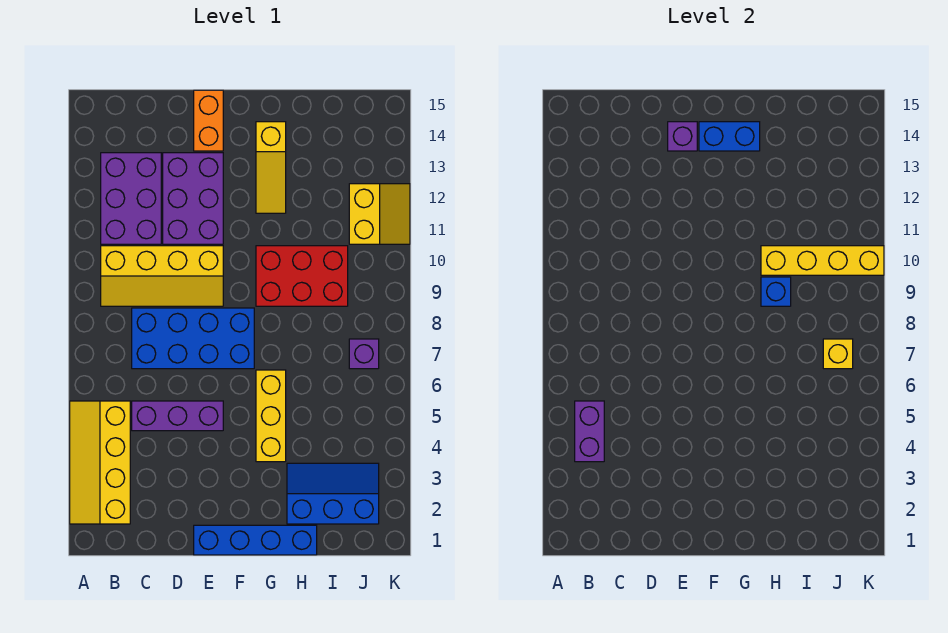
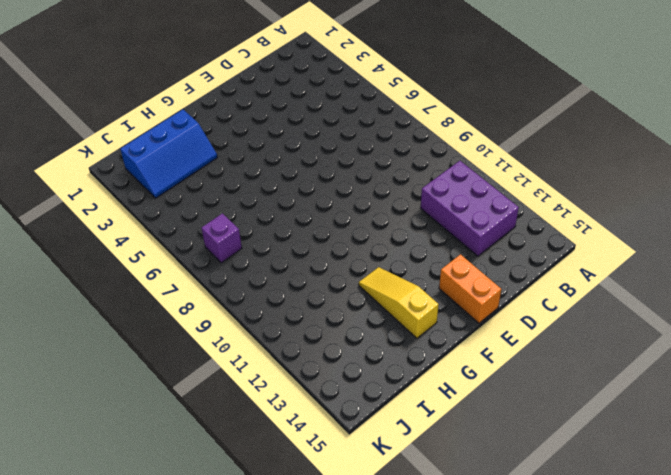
none -> yellow 2x4 slope [70,401,130,524]
none -> yellow 2x4 slope [101,246,223,306]
none -> purple 1x3 brick [132,401,223,431]

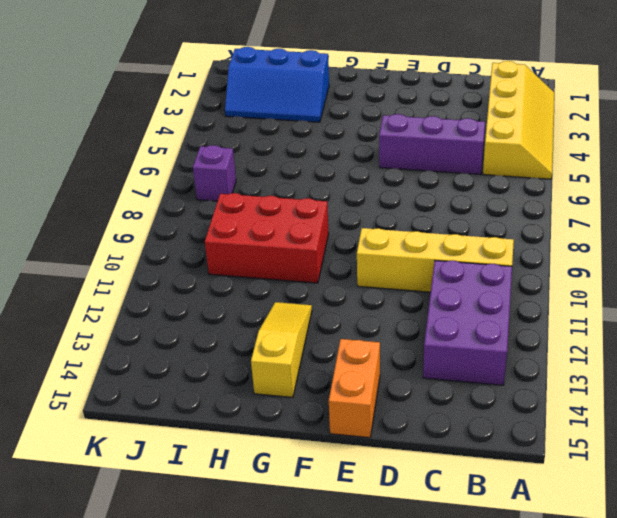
none -> blue 2x4 brick [132,308,254,369]
none -> purple 2x3 brick [163,153,223,244]
none -> blue 1x4 brick [194,525,317,555]

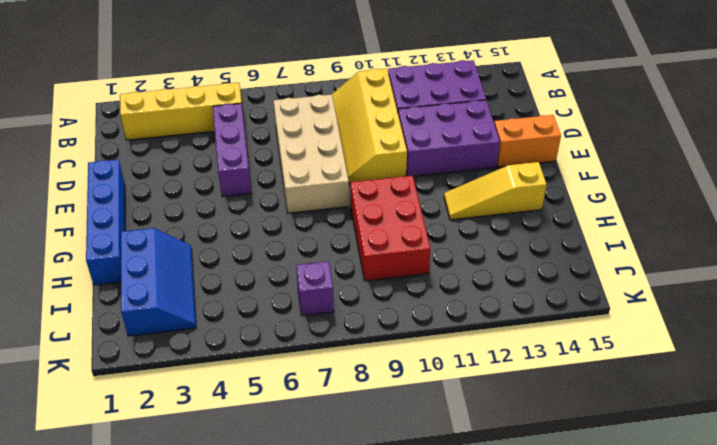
tan 2x4 brick [274,94,349,213] -> blue 2x4 brick [132,308,254,369]
none -> yellow 1x3 brick [256,370,286,462]
none -> yellow 2x2 slope [349,184,410,244]
none -> purple 1x2 brick [575,401,604,462]

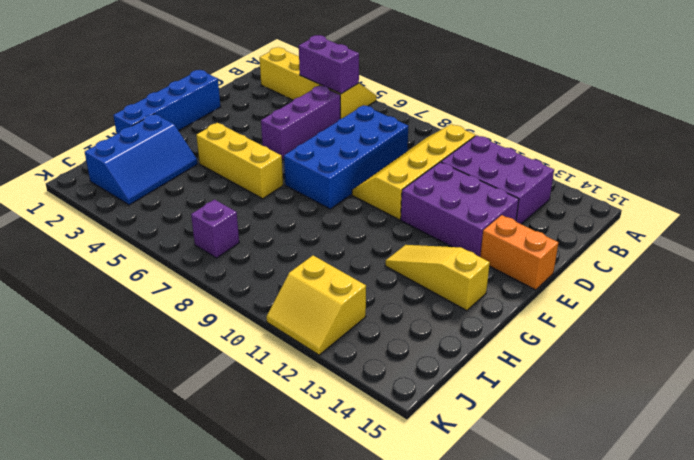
none -> red 2x3 brick [256,246,348,306]
none -> purple 1x1 brick [668,122,697,151]
none -> blue 1x2 brick [699,122,760,151]

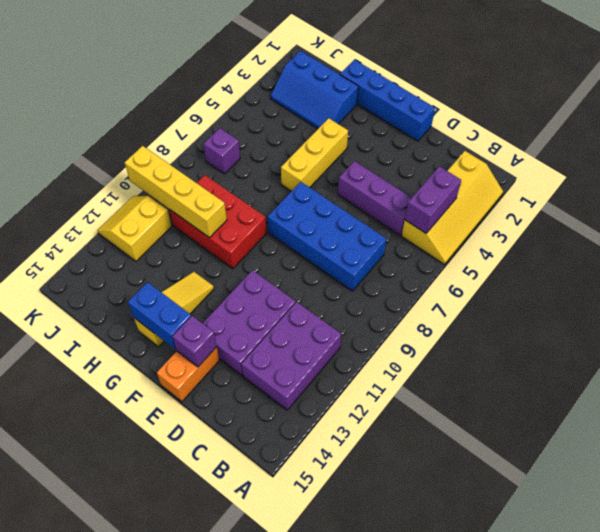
none -> yellow 2x4 slope [101,246,223,306]
none -> blue 1x1 brick [761,277,791,306]
none -> yellow 1x1 brick [823,339,853,369]

